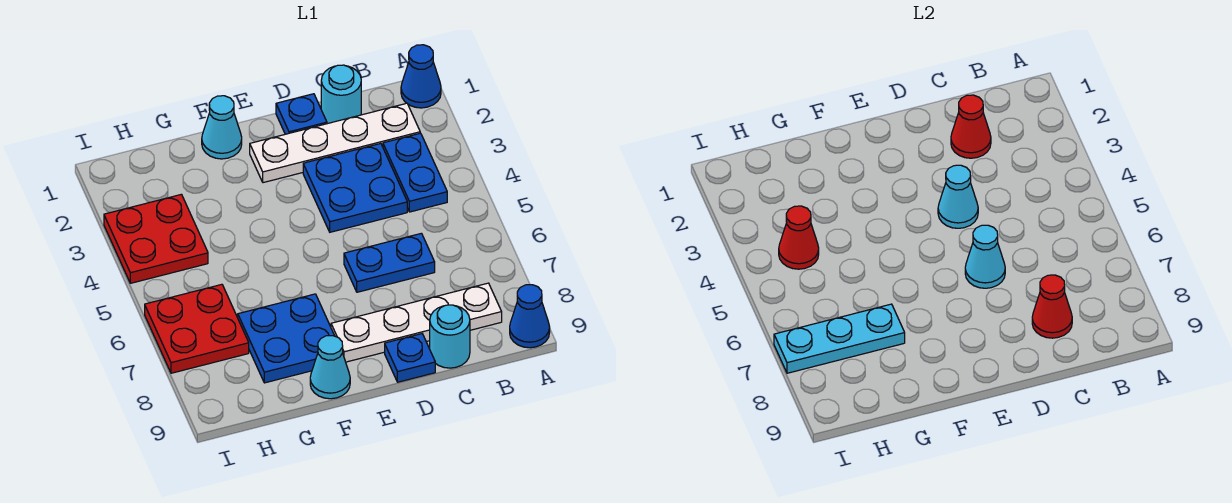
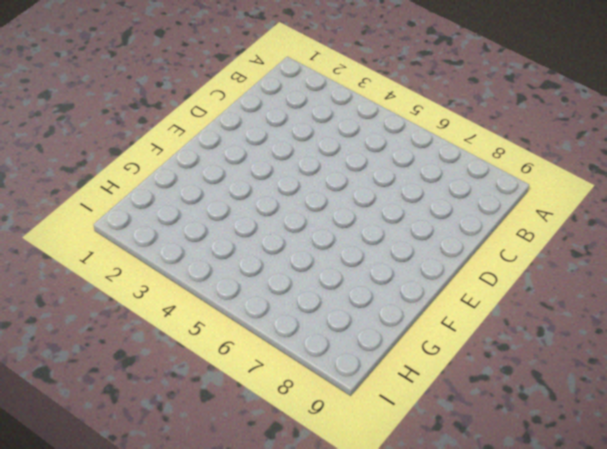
none -> blue 1x1 cone [401,45,441,108]
none -> blue 1x1 cone [510,285,550,348]
none -> white 1x4 plate [250,103,420,183]

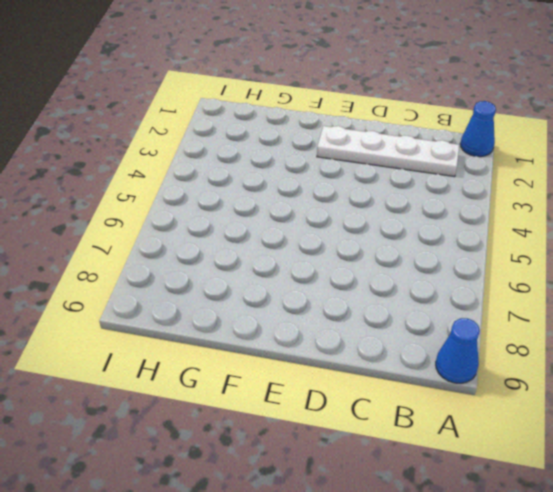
none -> blue 1x2 plate [383,133,447,212]
none -> white 1x4 plate [331,283,502,362]
none -> cyan 1x1 round brick [321,65,361,124]

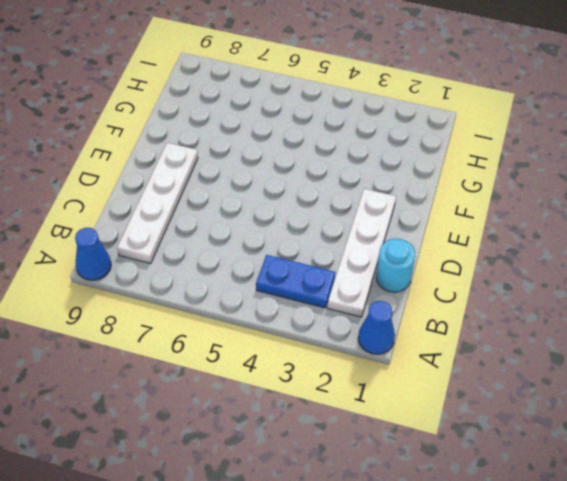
none -> blue 2x2 plate [303,143,407,232]
none -> blue 1x2 plate [344,233,435,292]
none -> cyan 1x1 round brick [430,305,470,368]

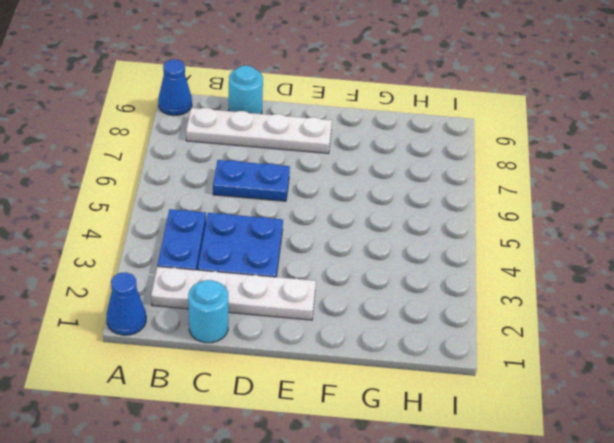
none -> blue 1x1 plate [276,94,327,134]
none -> blue 1x1 plate [385,334,435,382]
none -> cyan 1x1 cone [202,96,242,159]

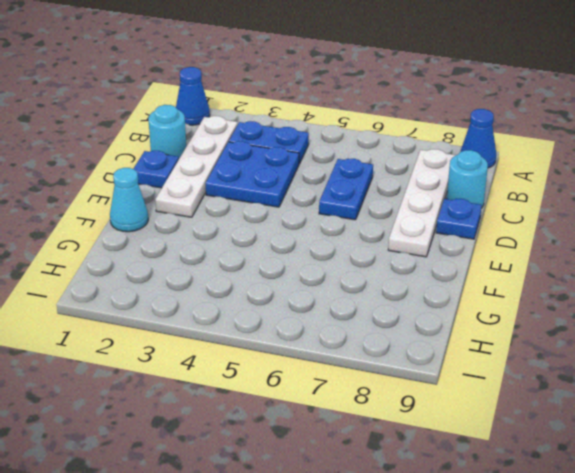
none -> blue 2x2 plate [238,294,334,383]
none -> cyan 1x1 cone [310,336,350,399]
none -> red 2x2 plate [104,194,208,283]

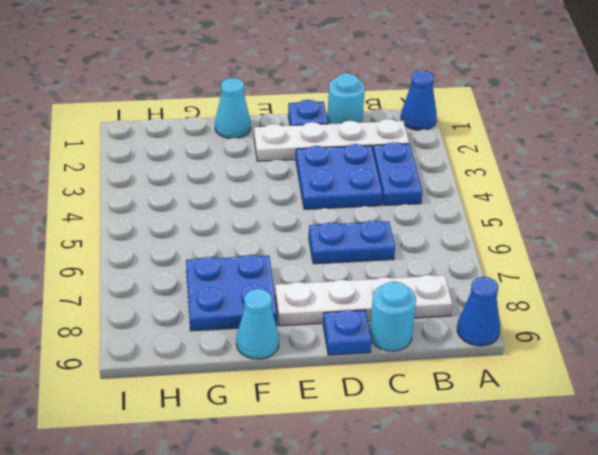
none -> red 2x2 plate [104,194,208,283]
none -> red 2x2 plate [145,284,249,373]
none -> red 1x1 cone [951,95,991,158]

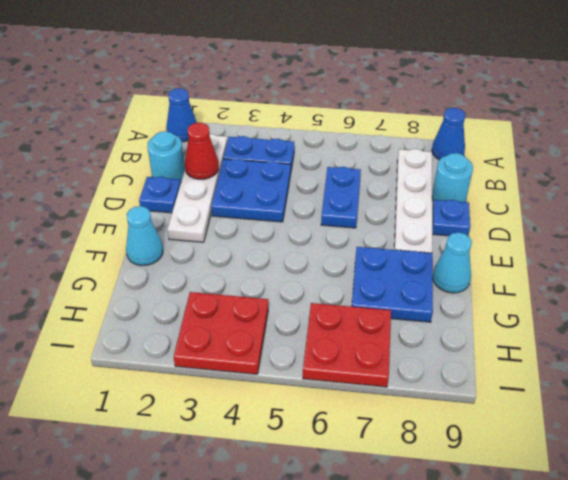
none -> red 1x1 cone [1032,275,1072,338]
none -> cyan 1x1 cone [938,165,978,228]
none -> cyan 1x1 cone [965,225,1005,288]

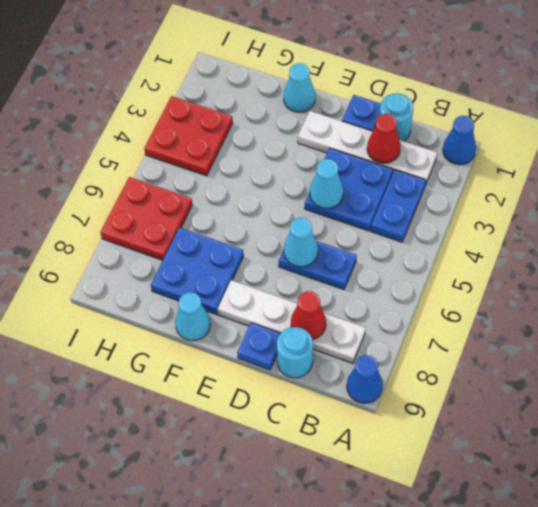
none -> cyan 1x3 plate [774,304,905,373]
none -> red 1x1 cone [779,206,819,269]

